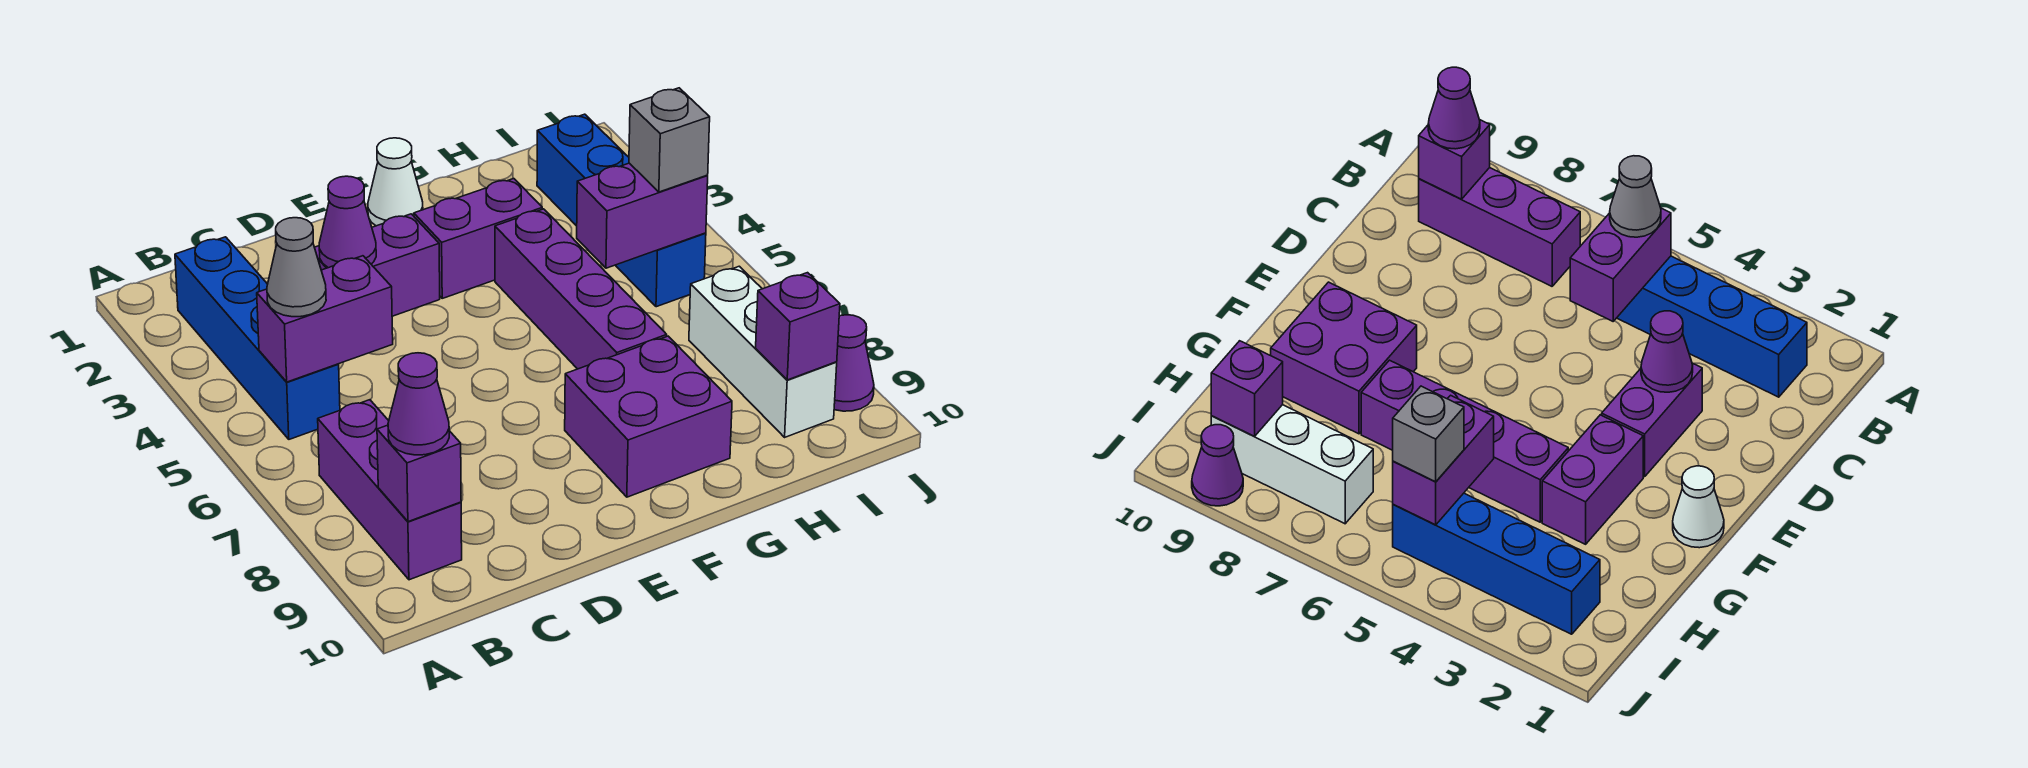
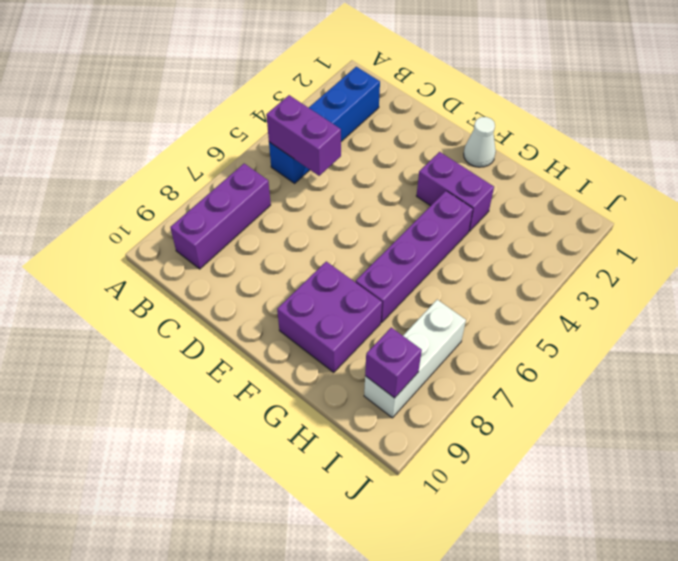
none -> purple 1x2 brick [314,214,440,316]
none -> blue 1x4 brick [537,114,706,307]
none -> purple 1x1 cone [834,315,874,411]

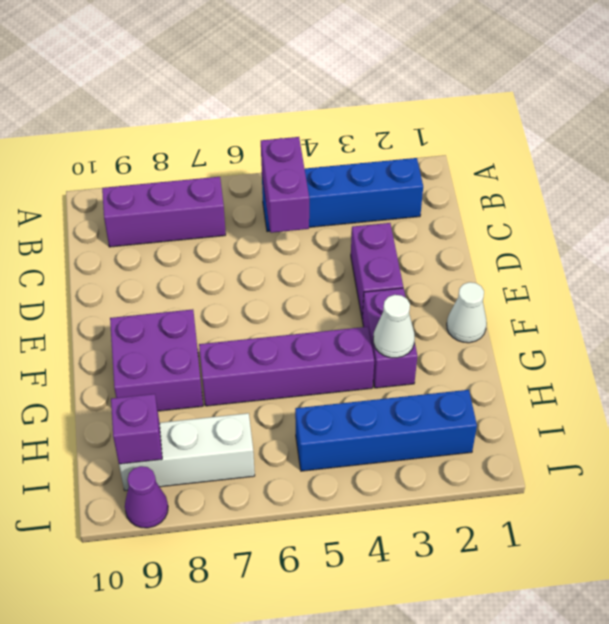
white 1x1 cone [373,295,415,358] -> none
none -> purple 1x1 brick [377,425,461,522]
none -> purple 1x1 cone [319,176,376,268]
none -> purple 1x2 brick [577,163,708,268]

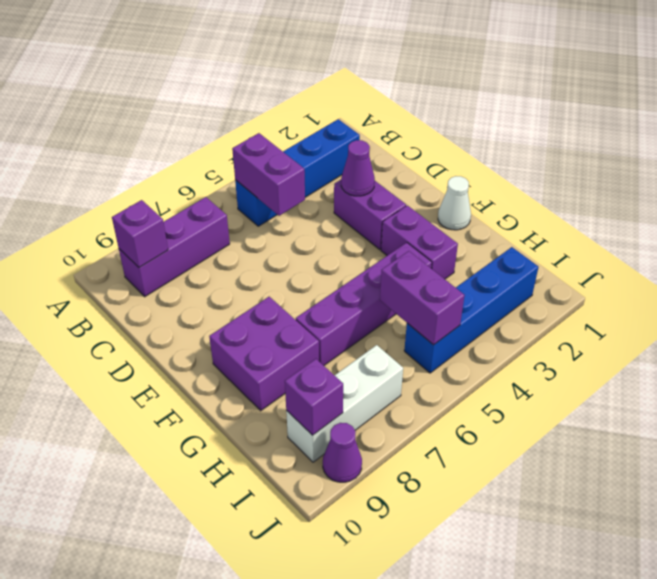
none -> grey 1x1 cone [267,218,326,317]
none -> purple 1x1 cone [388,353,449,455]
none -> grey 1x1 brick [629,88,710,192]

